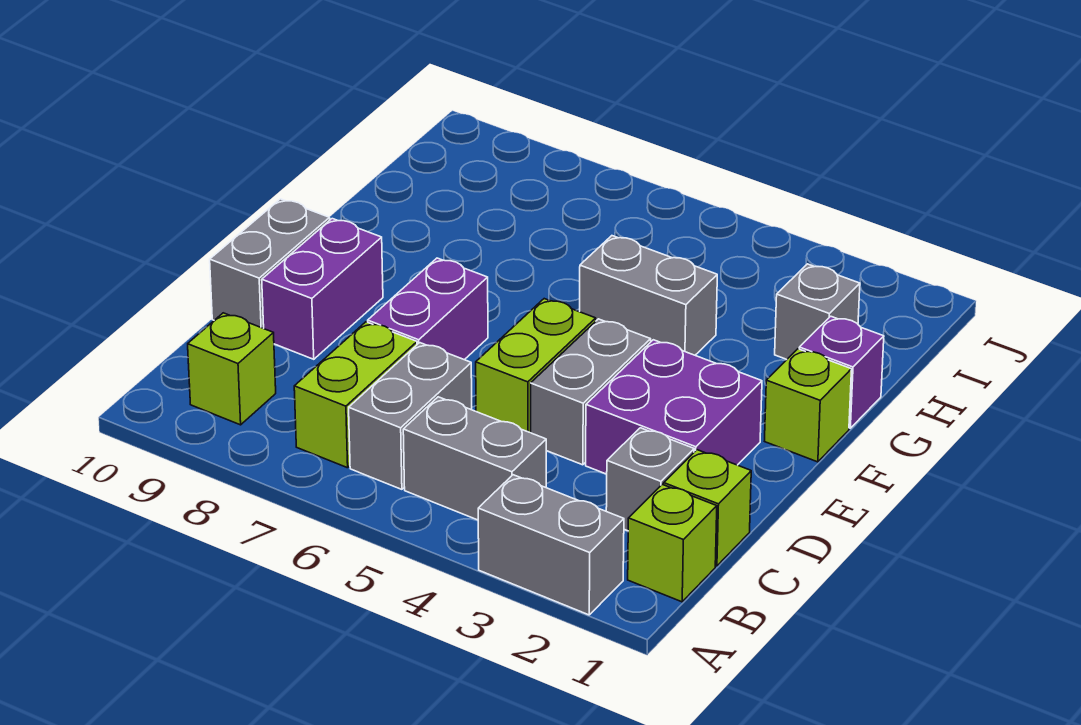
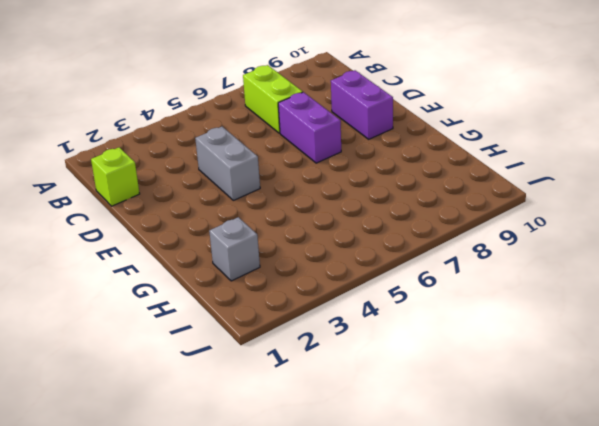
none -> grey 1x2 brick [478,475,624,615]
none -> lime 1x1 brick [628,484,717,602]
none -> grey 1x2 brick [403,397,546,520]

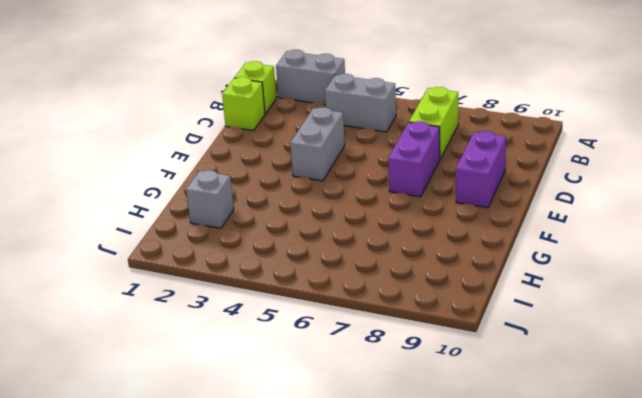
none -> grey 1x2 brick [349,343,472,489]
none -> lime 1x1 brick [188,313,276,425]
none -> grey 1x1 brick [606,428,694,531]

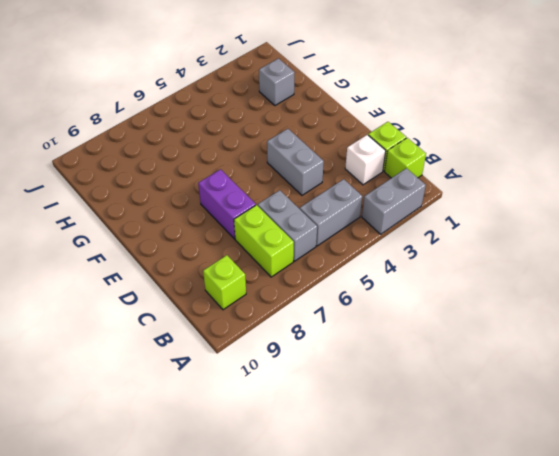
white 1x1 brick [345,135,386,185] -> grey 1x1 brick [606,428,694,531]
none -> purple 2x2 brick [586,340,762,474]
none -> lime 1x2 brick [476,299,596,433]
none -> purple 1x2 brick [262,219,383,359]

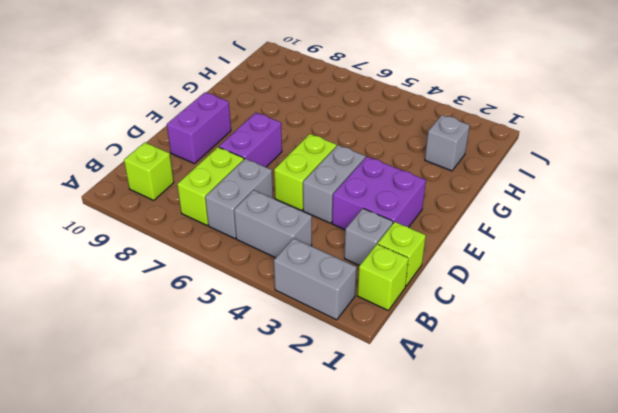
none -> grey 1x2 brick [210,199,330,328]
none -> lime 1x1 brick [765,349,852,462]
none -> purple 1x1 brick [799,316,884,428]

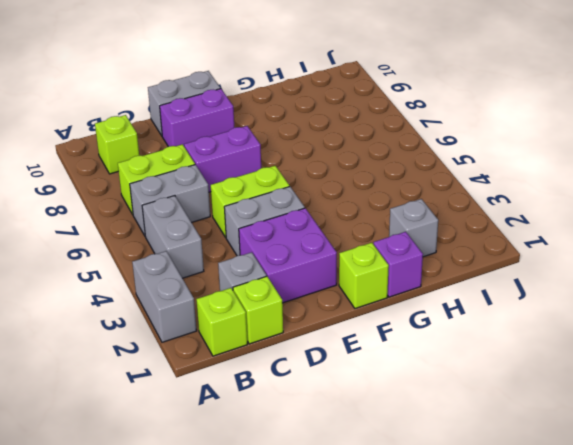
none -> grey 1x2 brick [580,236,717,355]

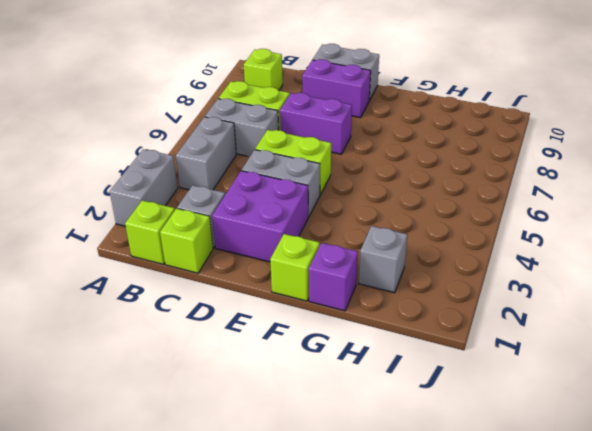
none -> grey 1x2 brick [580,236,717,355]

